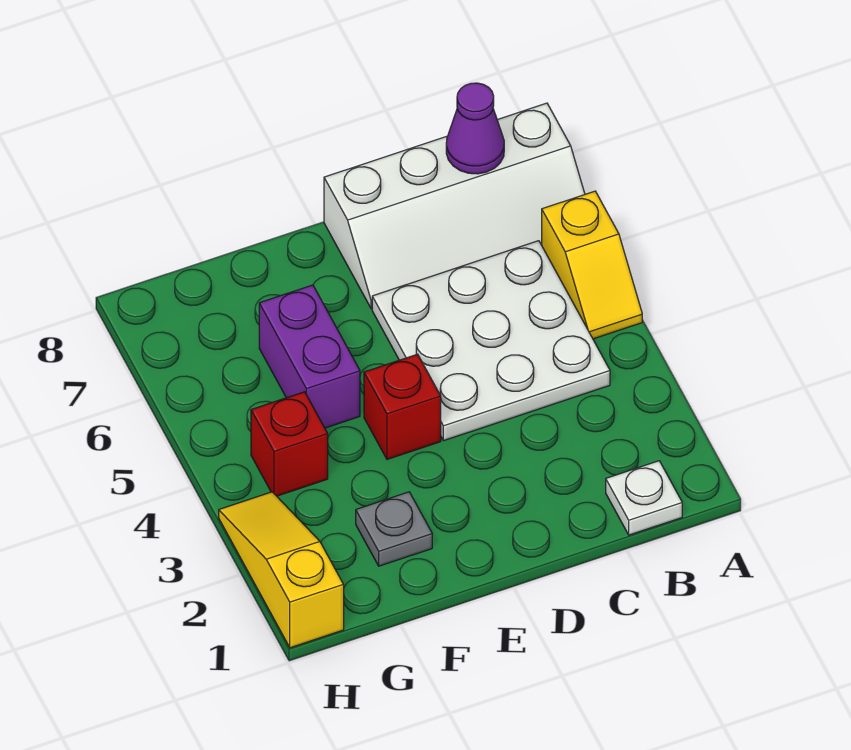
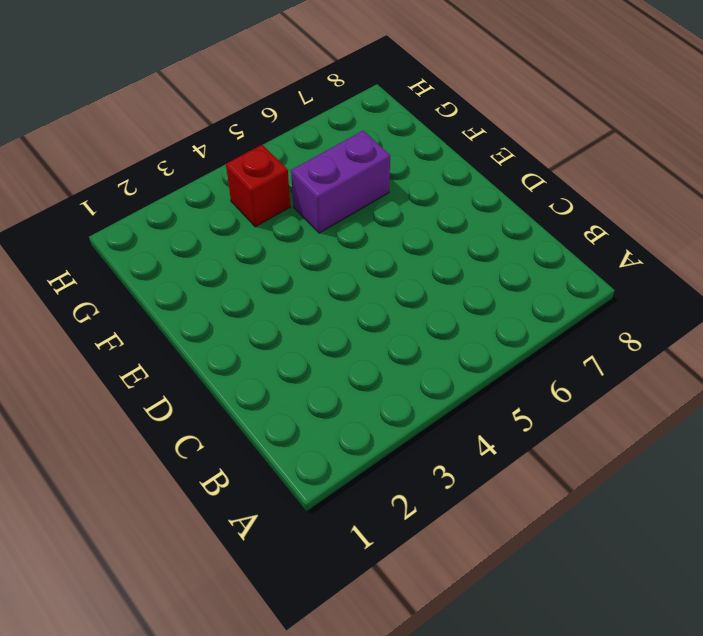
none -> yellow 1x2 slope [542,191,642,339]
none -> white 2x4 slope [324,103,585,309]

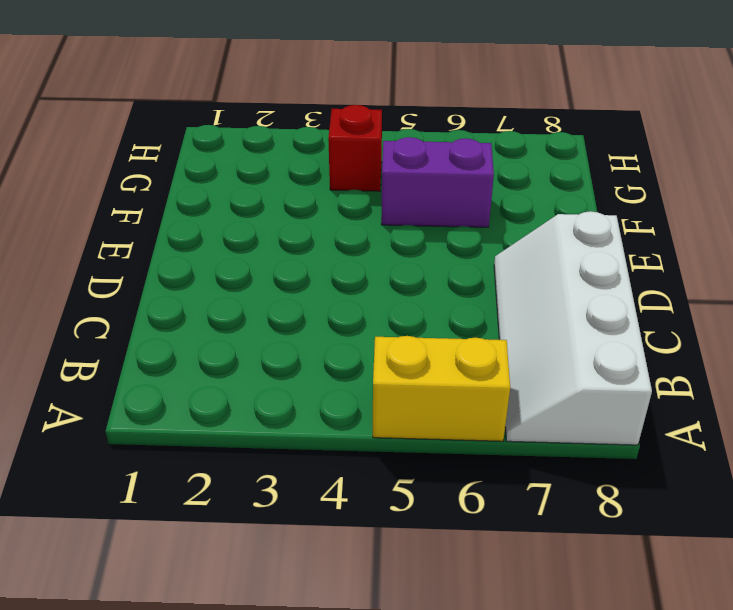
yellow 1x2 brick [373,336,510,441] -> yellow 1x2 slope [542,191,642,339]
none -> white 1x1 plate [606,461,682,535]
none -> white 3x3 plate [372,241,610,441]

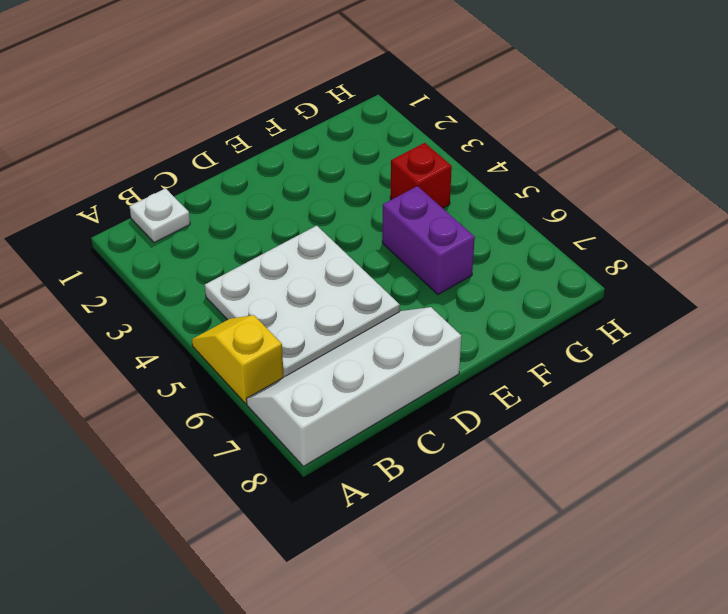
none -> red 1x1 brick [364,354,441,459]
none -> grey 1x1 plate [356,492,432,566]

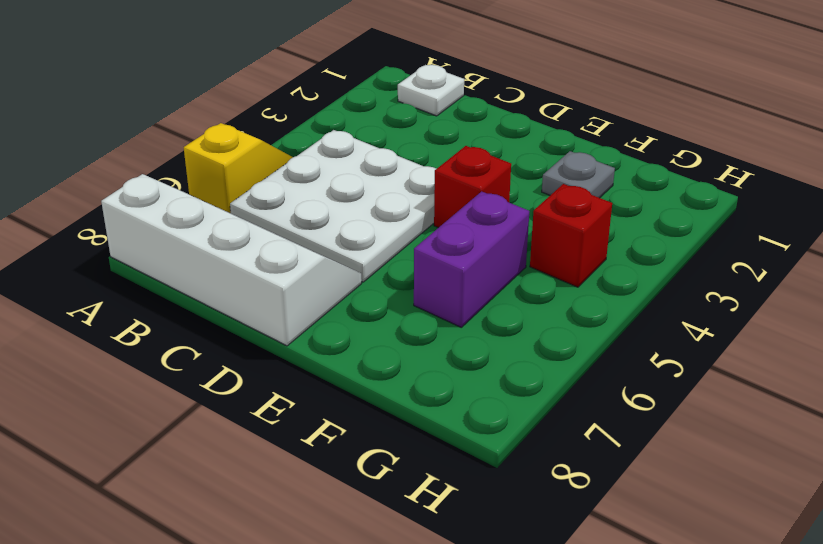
none -> yellow 1x3 slope [219,492,344,648]
none -> purple 1x1 cone [446,83,504,174]

